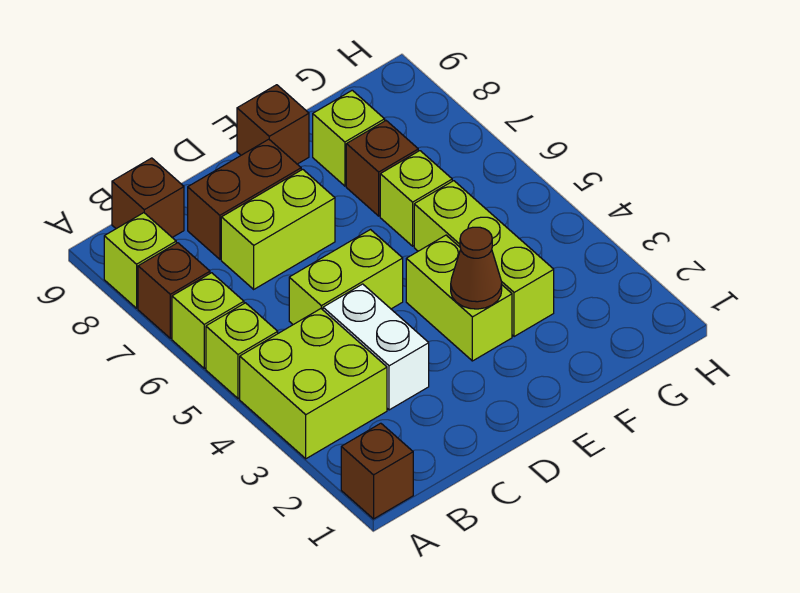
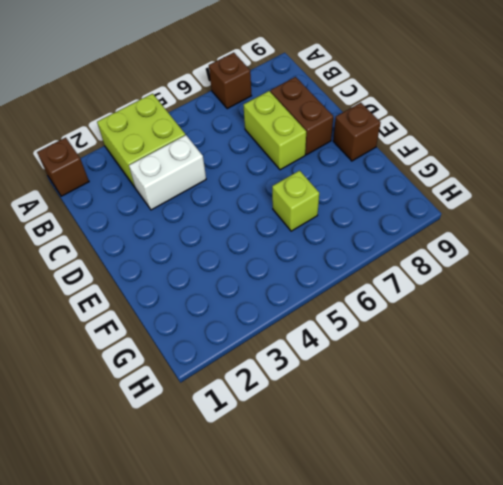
none -> lime 1x1 brick [206,303,278,399]
none -> lime 1x1 brick [172,273,244,368]
none -> lime 1x1 brick [104,213,176,308]

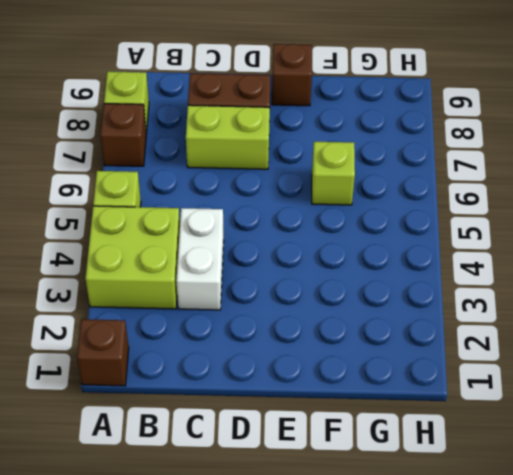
none -> lime 1x1 brick [172,273,244,368]
none -> brown 1x1 brick [112,158,184,238]
none -> lime 1x2 brick [289,230,403,325]

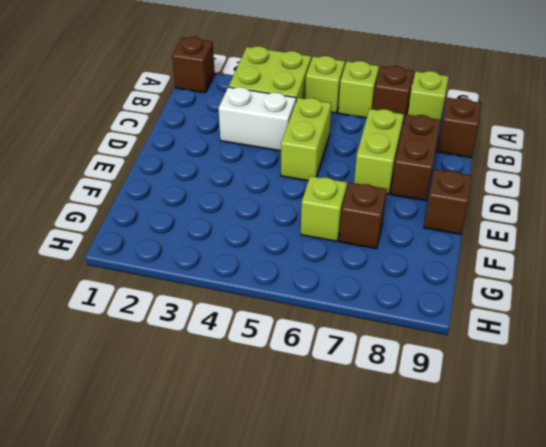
none -> lime 1x2 brick [406,235,512,361]
none -> lime 1x3 brick [414,181,554,337]
none -> lime 1x1 brick [313,90,385,186]

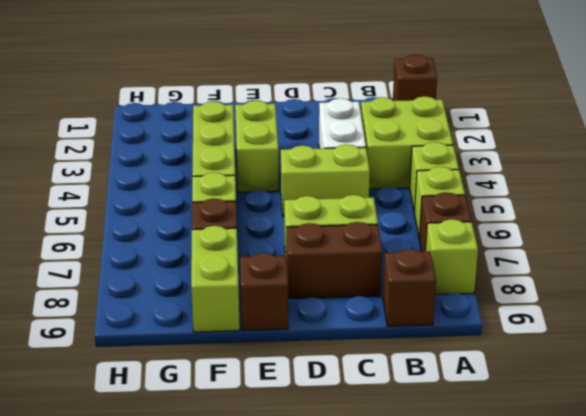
lime 1x2 brick [191,226,240,332] -> lime 1x1 brick [313,90,385,186]
none -> brown 1x1 cone [451,227,502,309]

